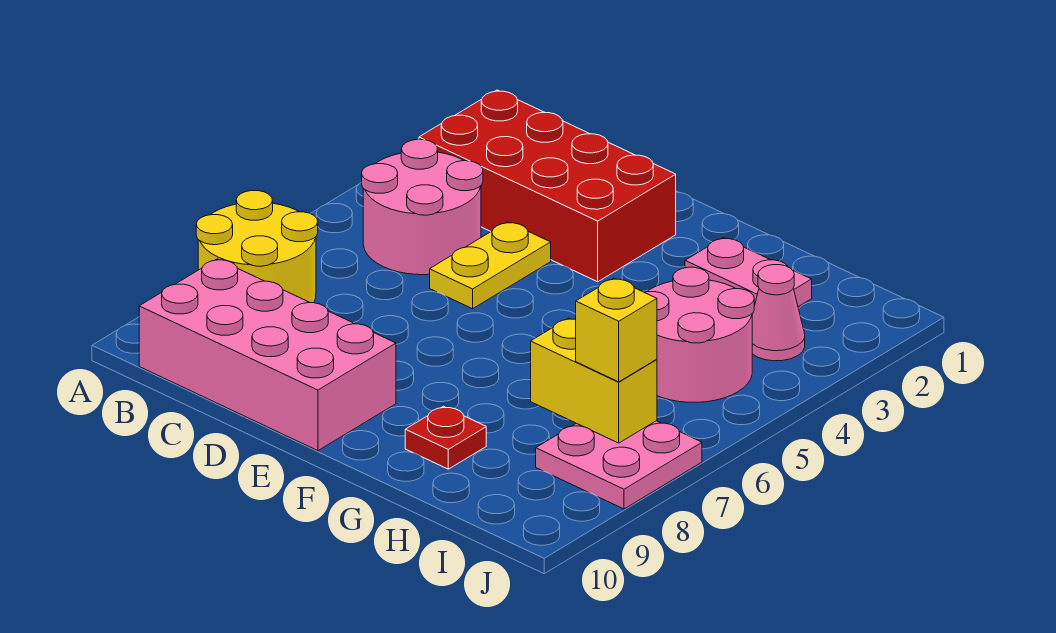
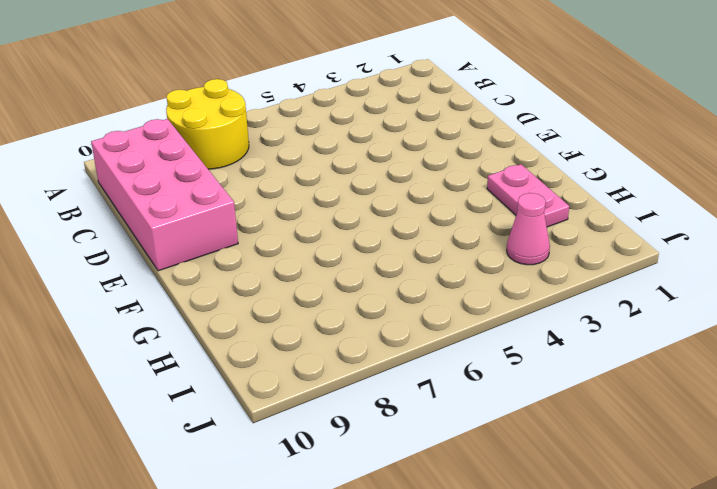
none -> red 2x4 brick [419,90,676,282]
none -> pink 2x2 round brick [362,139,483,275]
none -> yellow 1x2 plate [430,222,551,309]

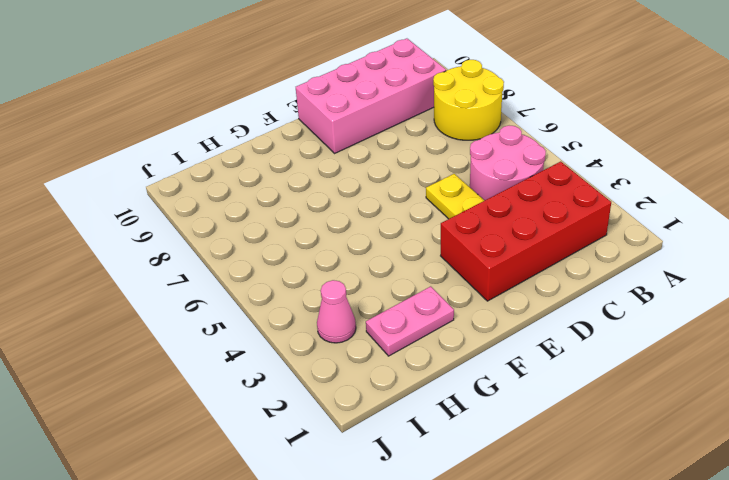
none -> red 1x1 plate [405,406,486,469]
none -> pink 2x2 round brick [645,267,754,402]
none -> pink 2x2 plate [536,421,702,509]

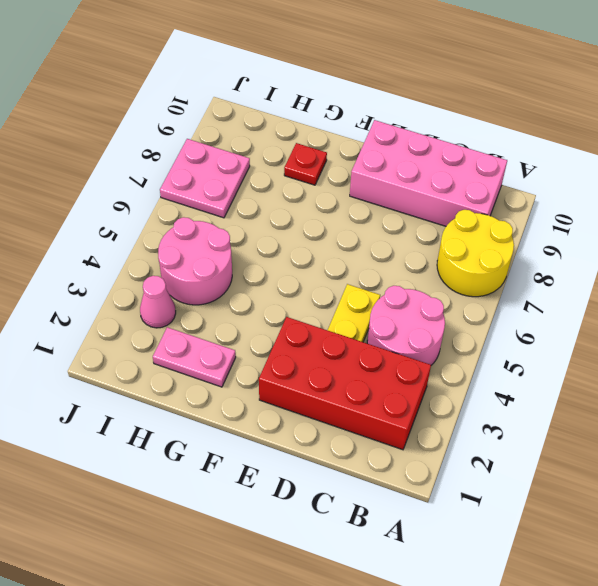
none -> yellow 1x2 brick [531,318,657,443]
none -> yellow 1x1 brick [576,278,657,382]

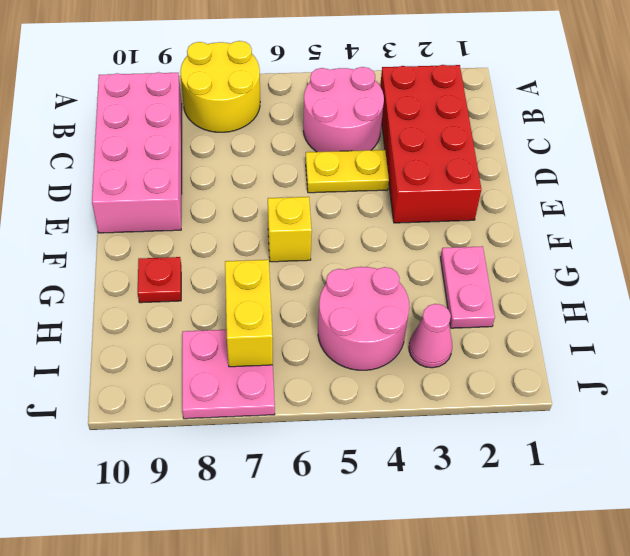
yellow 1x1 brick [268,197,312,262] -> yellow 1x1 brick moved to [576,278,657,382]

